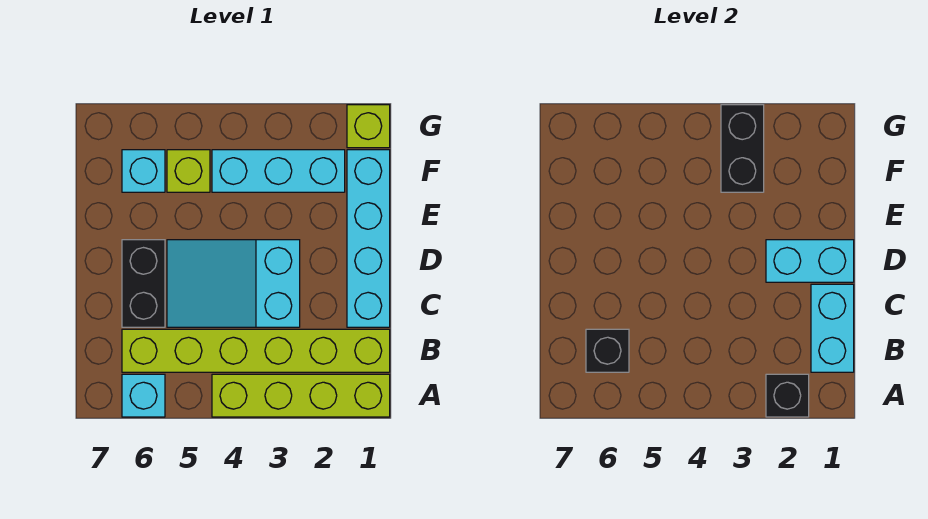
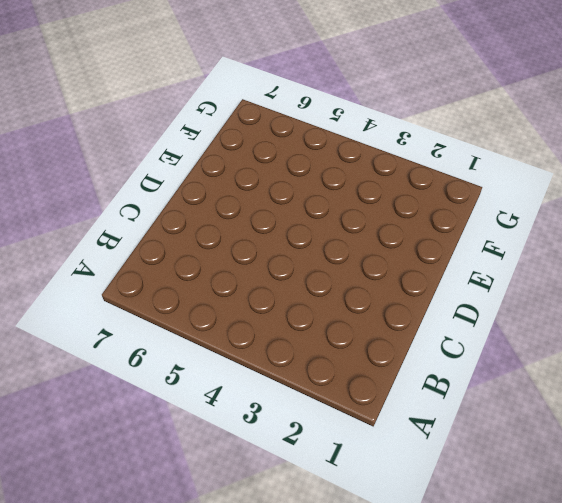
none -> lime 1x4 brick [212,374,390,417]
none -> cyan 1x1 brick [122,374,165,417]
none -> lime 1x6 brick [122,329,390,372]

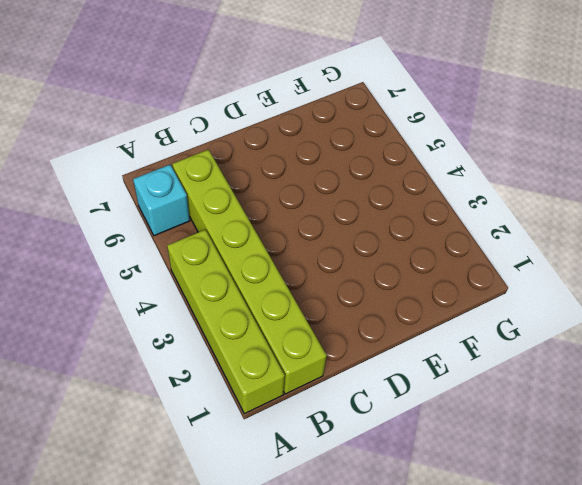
none -> cyan 1x4 brick [347,150,390,327]
none -> cyan 2x3 slope [167,240,300,327]
none -> black 1x2 brick [122,240,165,327]

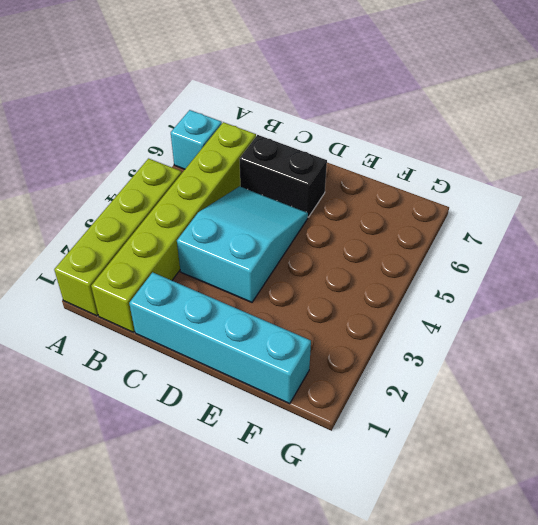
none -> cyan 1x3 brick [212,150,345,192]
none -> lime 1x1 brick [167,150,210,192]
none -> cyan 1x1 brick [122,150,165,192]

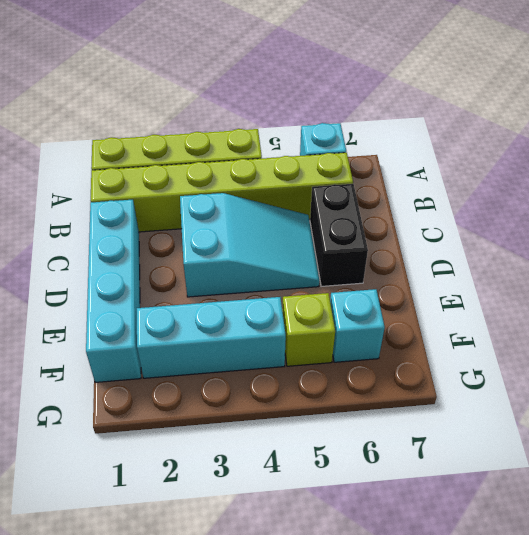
none -> lime 1x1 brick [347,105,390,148]
none -> black 1x1 brick [766,374,809,417]
none -> cyan 1x2 brick [811,284,854,372]

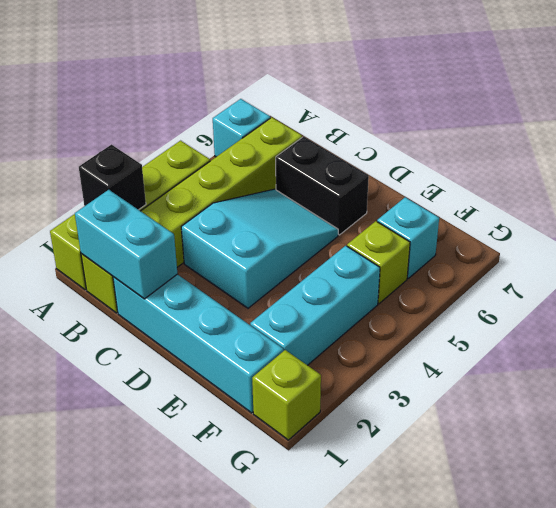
none -> black 1x1 brick [586,329,629,372]
none -> cyan 1x2 brick [766,240,854,282]
none -> black 1x2 brick [721,105,764,192]

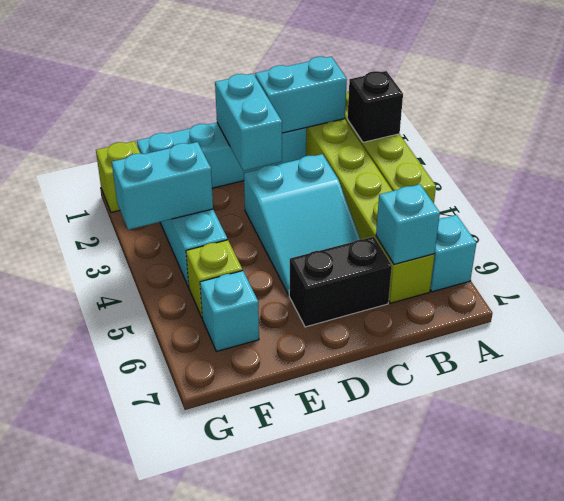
cyan 1x1 brick [376,184,440,265] -> black 1x1 brick [586,329,629,372]
cyan 1x2 brick [112,142,213,230] -> black 1x2 brick [721,105,764,192]

